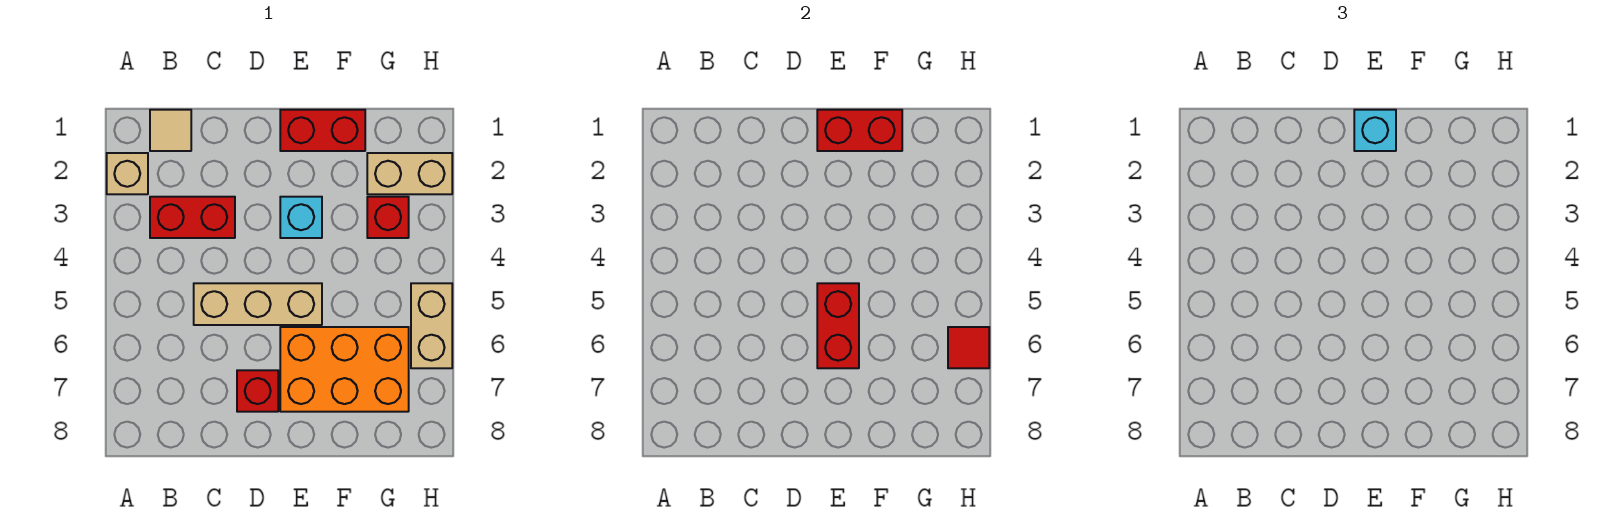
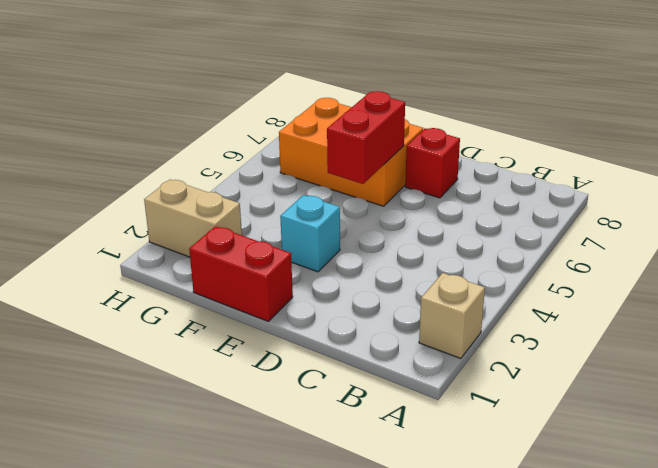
none -> tan 1x1 tile [150,110,191,151]
none -> red 1x2 brick [150,197,235,238]
none -> tan 1x3 brick [194,283,322,325]

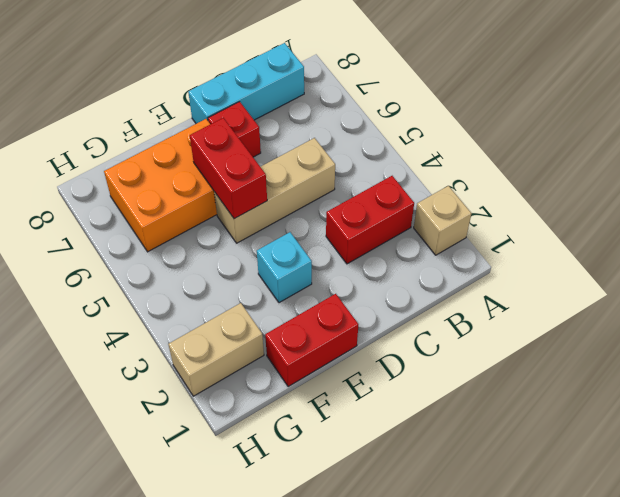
cyan 1x3 brick [188,43,304,124] -> none
none -> tan 1x1 tile [150,110,191,151]
none -> red 1x1 brick [367,197,409,238]
none -> tan 1x2 brick [411,283,452,368]

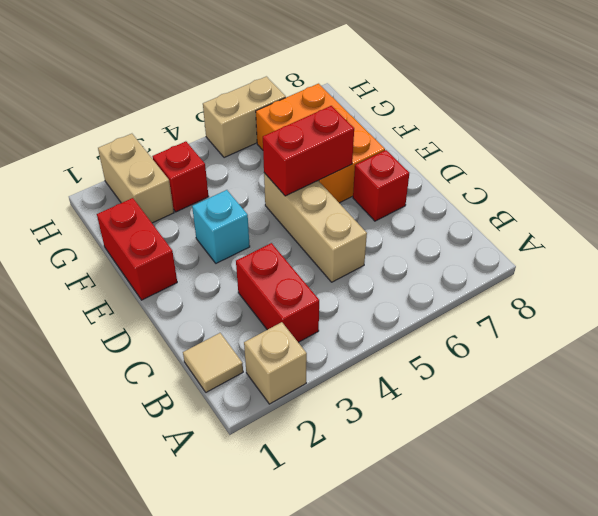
none -> red 1x2 brick [817,110,902,151]
none -> red 1x1 tile [948,327,989,368]
none -> cyan 1x1 brick [1354,110,1396,151]

